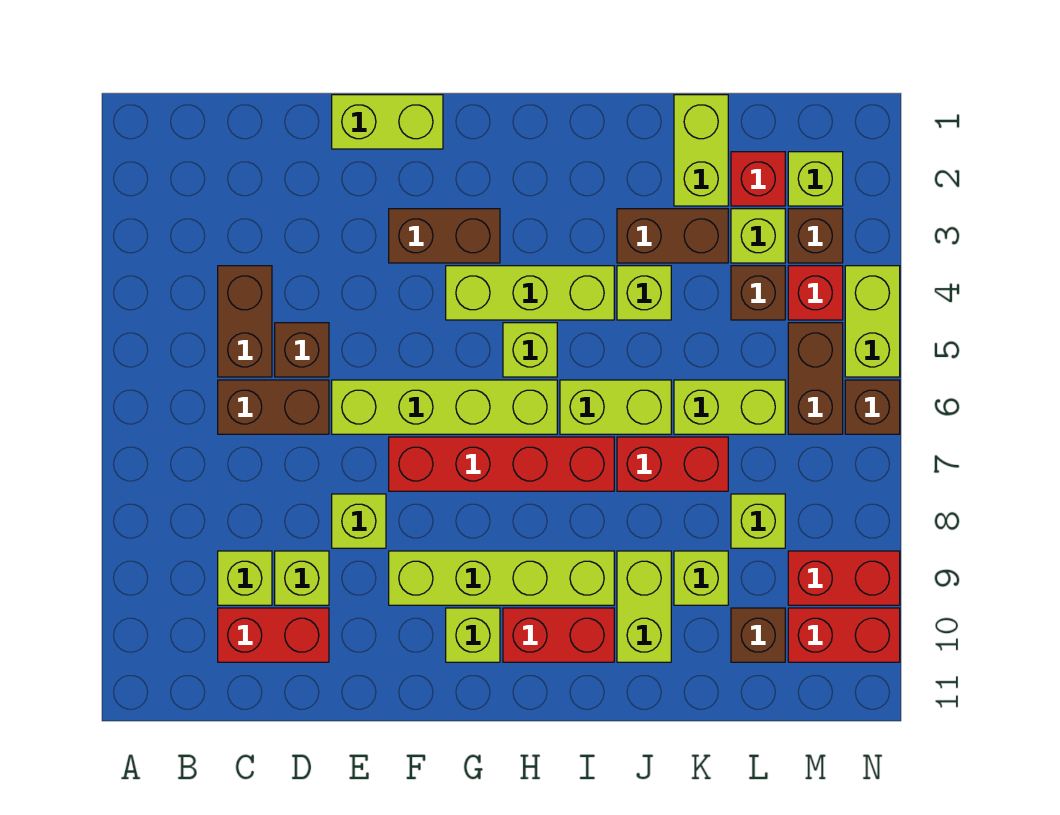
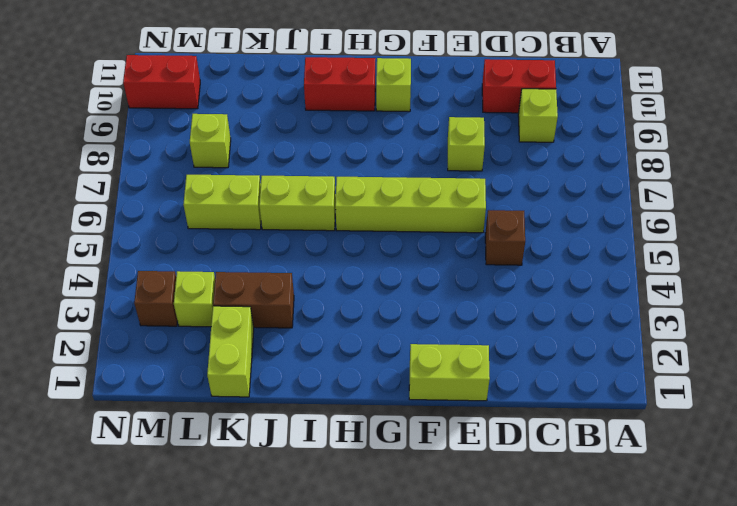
none -> brown 1x2 brick [218,266,272,377]
none -> brown 1x2 brick [218,380,329,434]
none -> lime 1x1 brick [275,551,329,605]
none -> brown 1x2 brick [389,209,500,263]

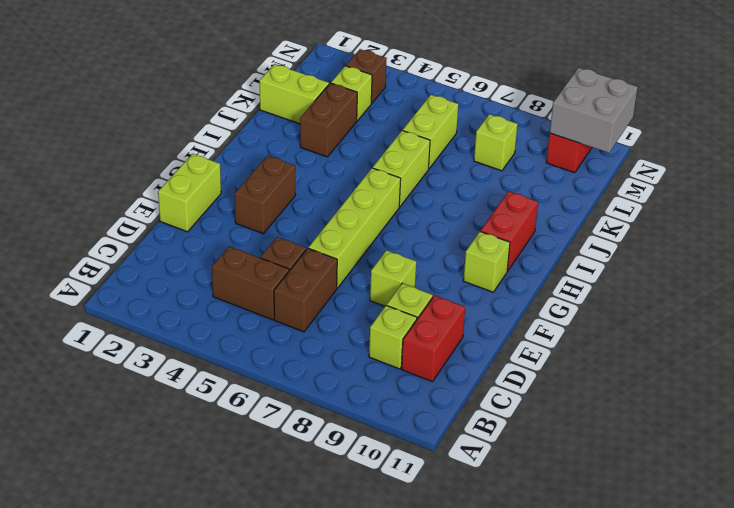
grey 2x2 brick [550,68,638,153] -> none
none -> red 1x4 brick [389,437,614,491]
none -> lime 1x4 brick [389,551,614,605]
none -> lime 1x3 brick [446,266,614,320]
none -> lime 1x1 brick [503,323,557,377]

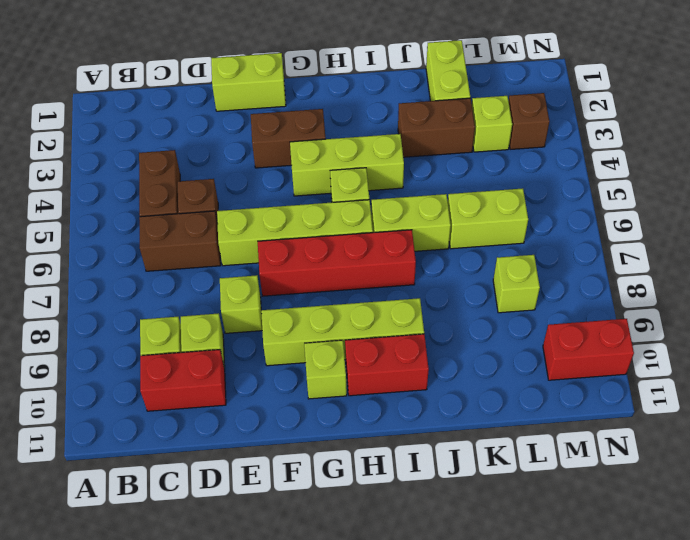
none -> lime 1x1 brick [617,266,671,320]
none -> red 1x2 brick [617,437,728,491]
none -> lime 1x2 brick [617,551,671,662]
none -> lime 1x1 brick [674,551,728,605]

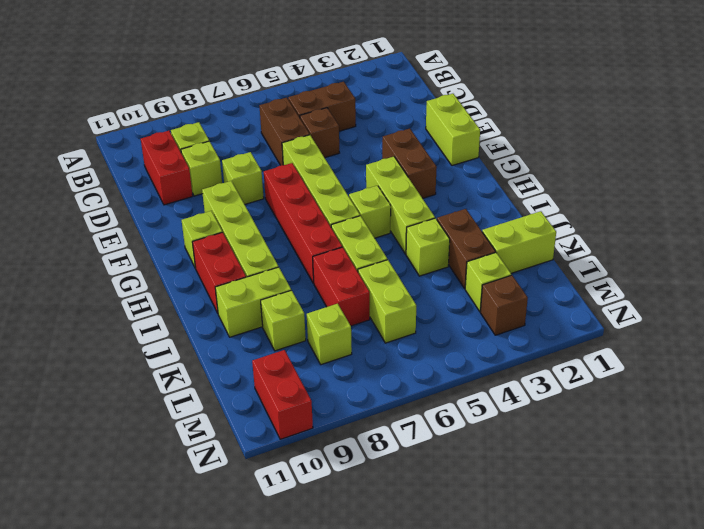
none -> red 1x1 brick [731,152,785,206]
none -> brown 1x1 brick [731,266,785,320]
none -> brown 1x1 brick [731,608,785,662]
none -> lime 1x1 brick [788,152,843,206]

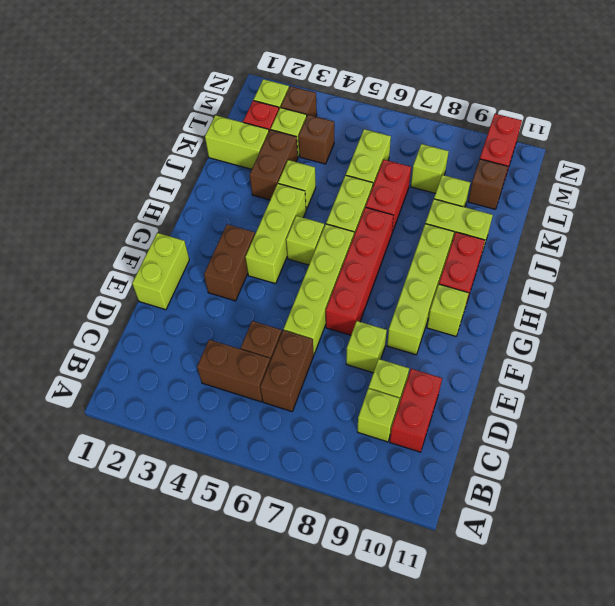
none -> red 1x1 brick [788,266,843,320]
none -> brown 1x2 brick [788,323,843,434]
none -> red 1x2 brick [788,551,900,605]
none -> lime 1x2 brick [845,266,900,377]

